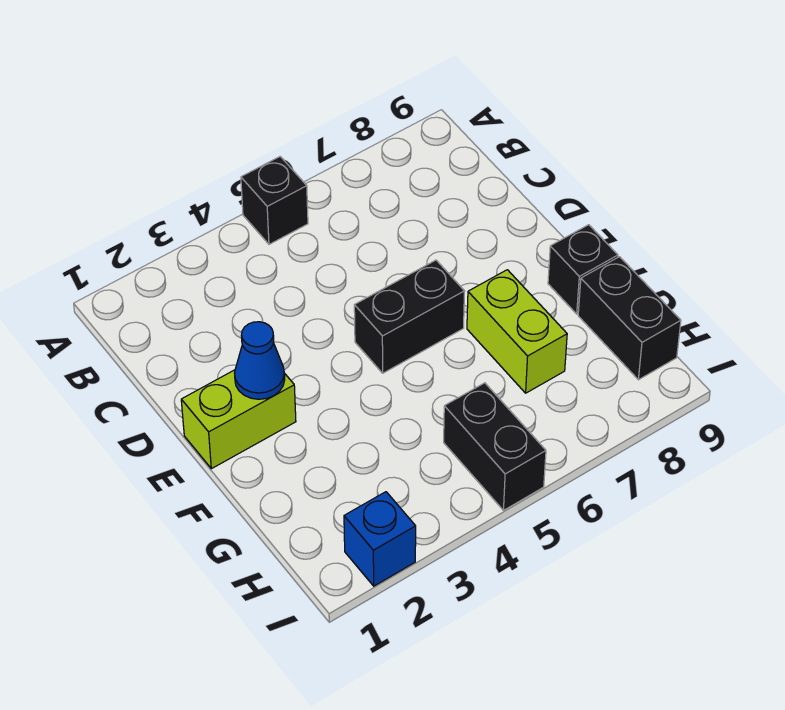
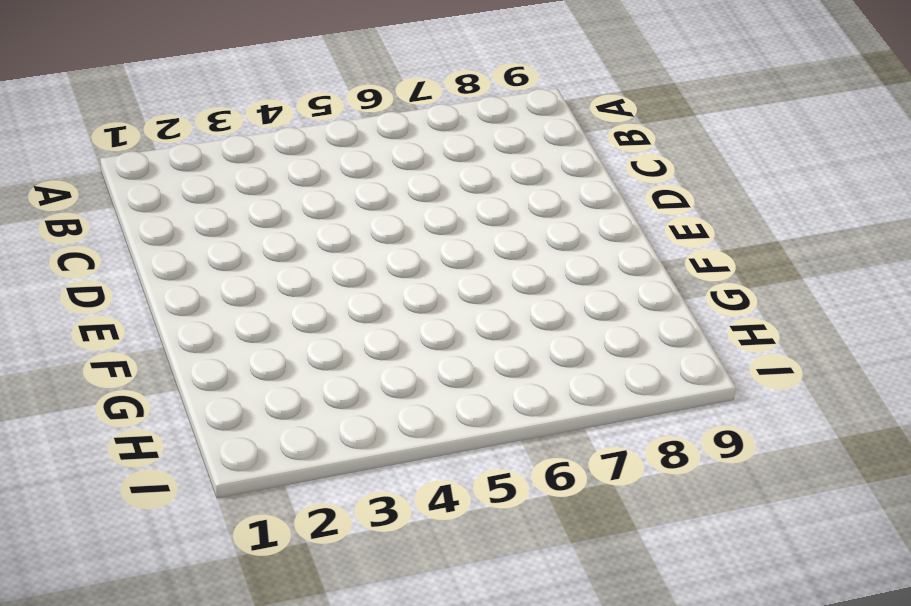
none -> black 1x1 brick [241,157,308,244]
none -> lime 1x2 brick [181,370,296,469]

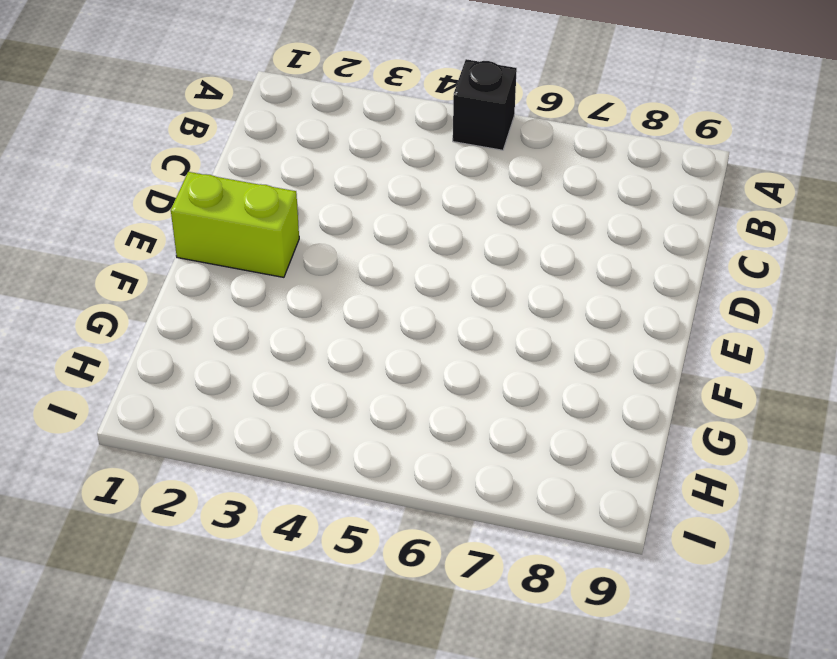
none -> black 1x2 brick [354,260,465,373]
none -> lime 1x2 brick [467,270,567,393]

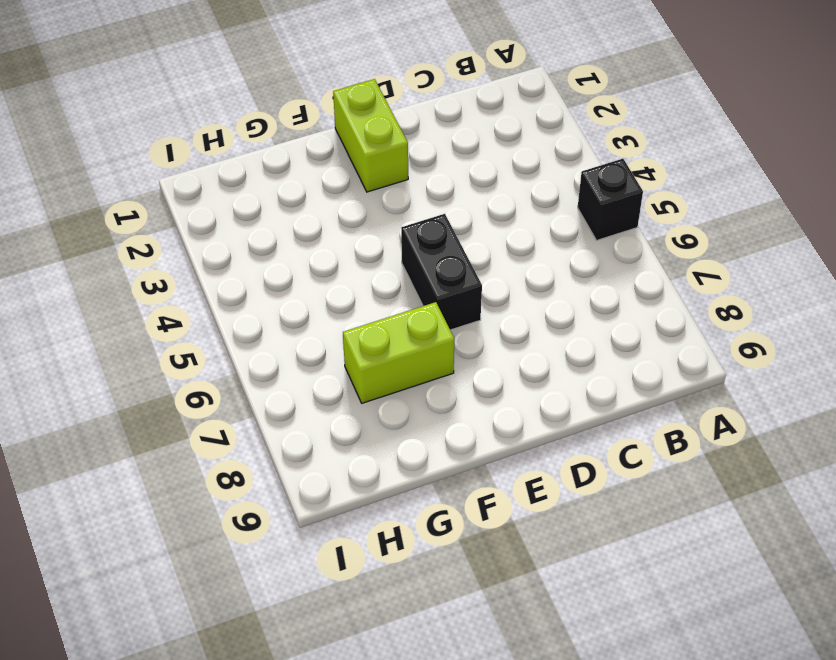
none -> black 1x1 brick [548,225,618,314]
none -> black 1x2 brick [578,257,681,380]

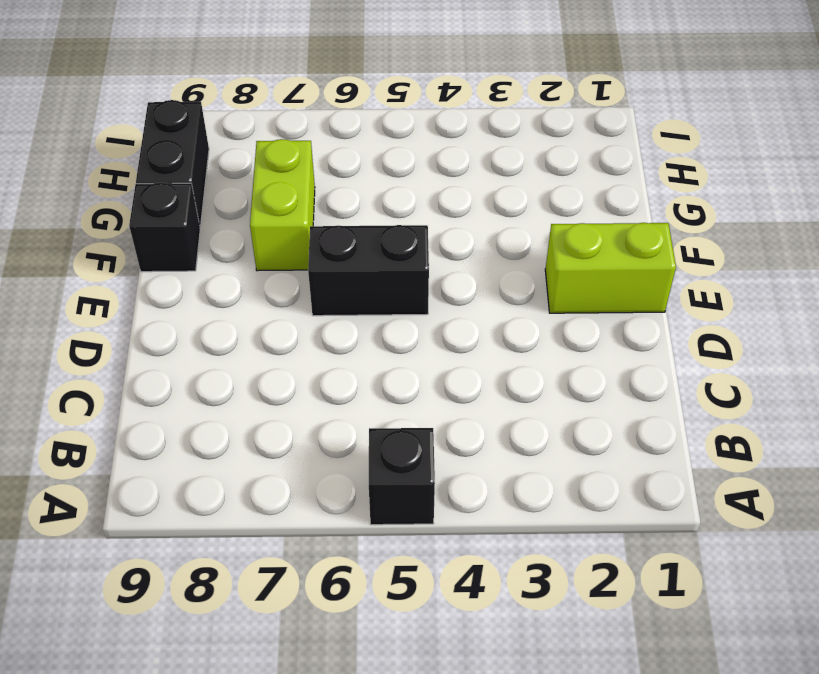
none -> black 1x2 brick [444,383,546,510]
none -> blue 1x1 brick [344,492,416,586]

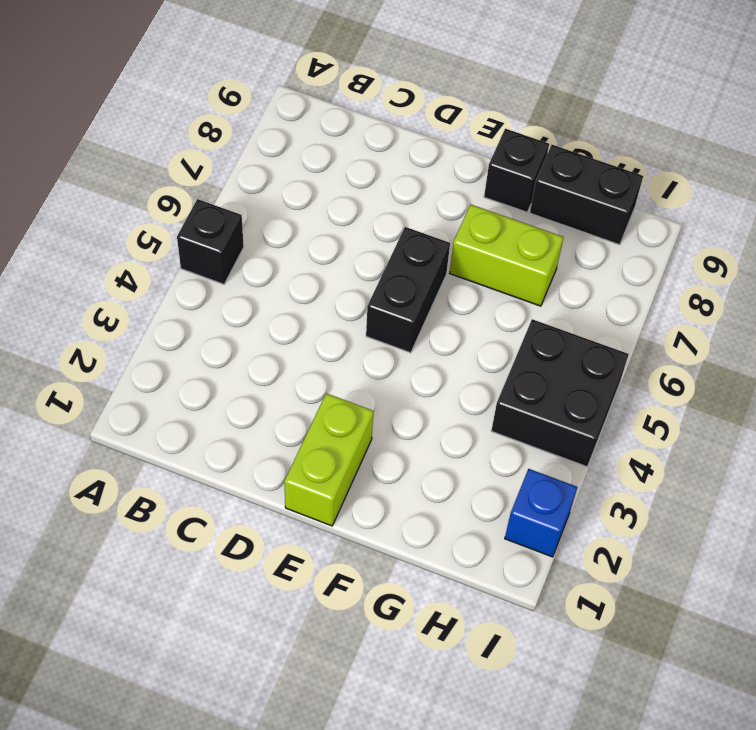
black 2x2 brick [491,319,629,467] -> black 1x2 brick [444,383,546,510]
none -> blue 1x1 cone [235,322,285,399]

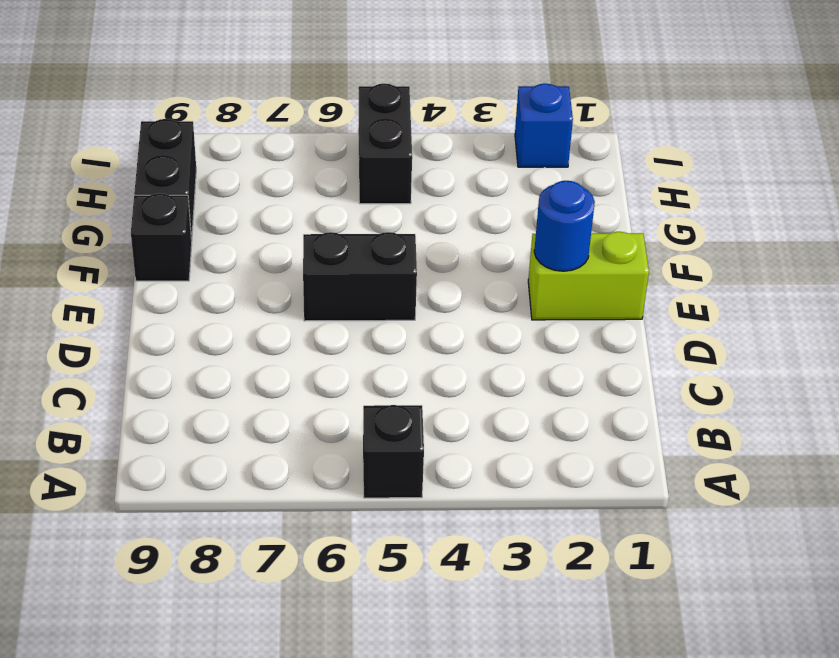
blue 1x1 round brick [534,181,595,271] -> blue 1x1 cone [235,322,285,399]
none -> lime 1x2 brick [467,270,567,393]

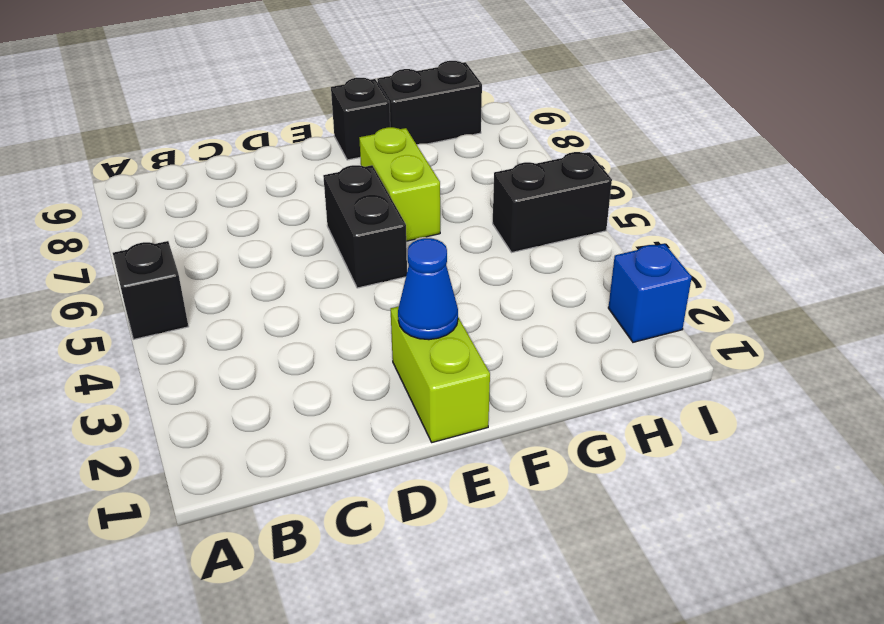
lime 1x2 brick [359,127,440,241] -> lime 1x2 brick turned to [467,270,567,393]

